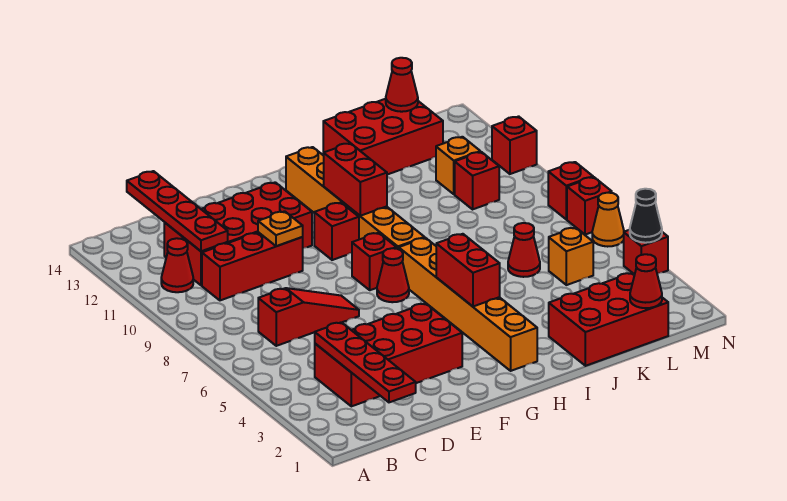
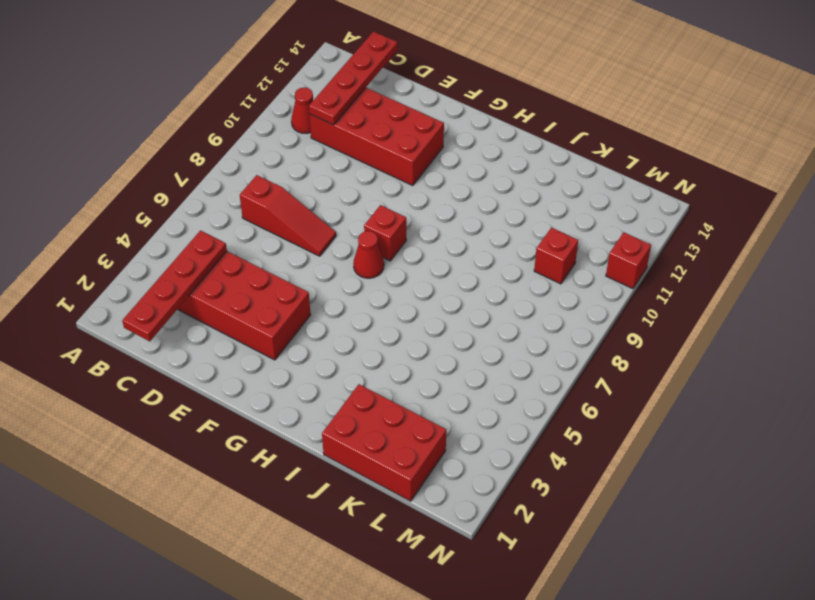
none -> red 1x3 brick [202,232,303,300]
none -> red 1x1 brick [314,203,359,260]
none -> orange 1x6 brick [399,238,537,371]

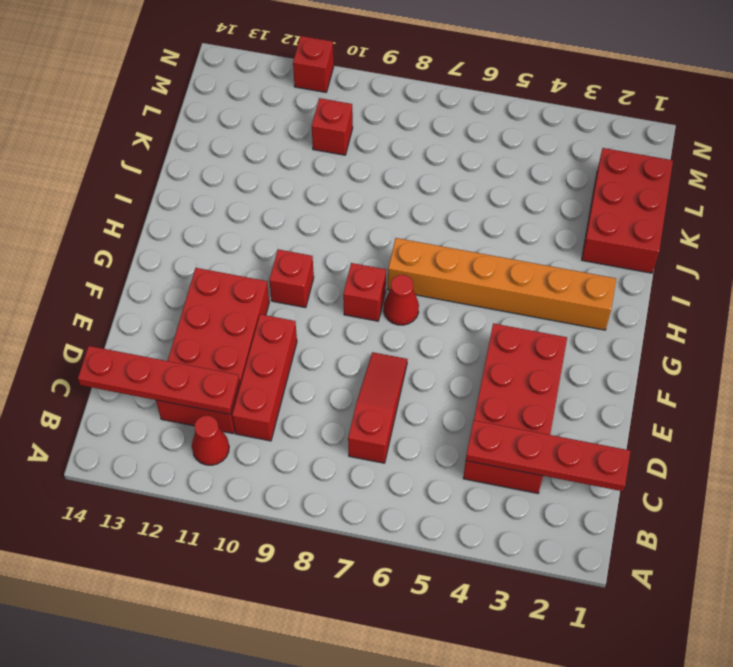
none -> orange 1x6 brick [286,147,425,249]
none -> red 2x3 brick [323,99,443,175]
none -> red 1x1 cone [508,223,540,277]

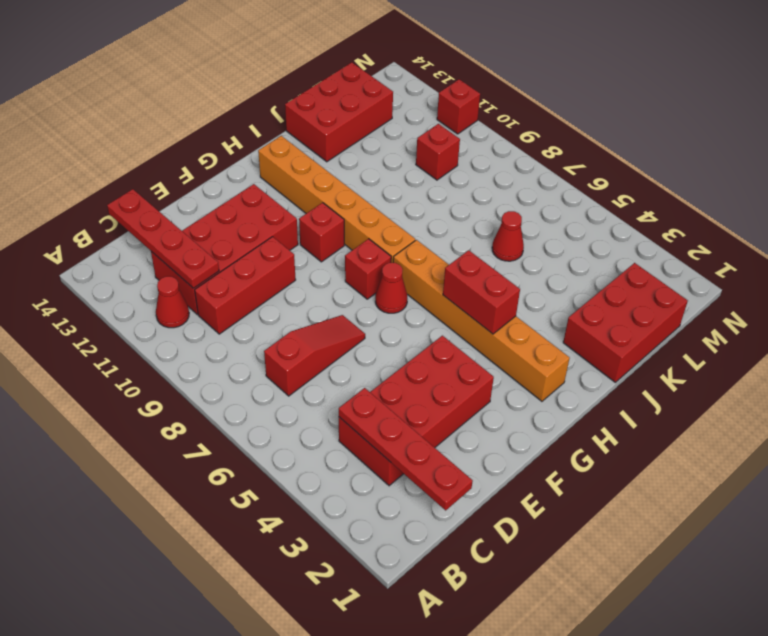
none -> orange 1x1 brick [549,228,593,285]
none -> orange 1x1 brick [436,137,480,194]
none -> red 1x1 brick [624,230,668,275]

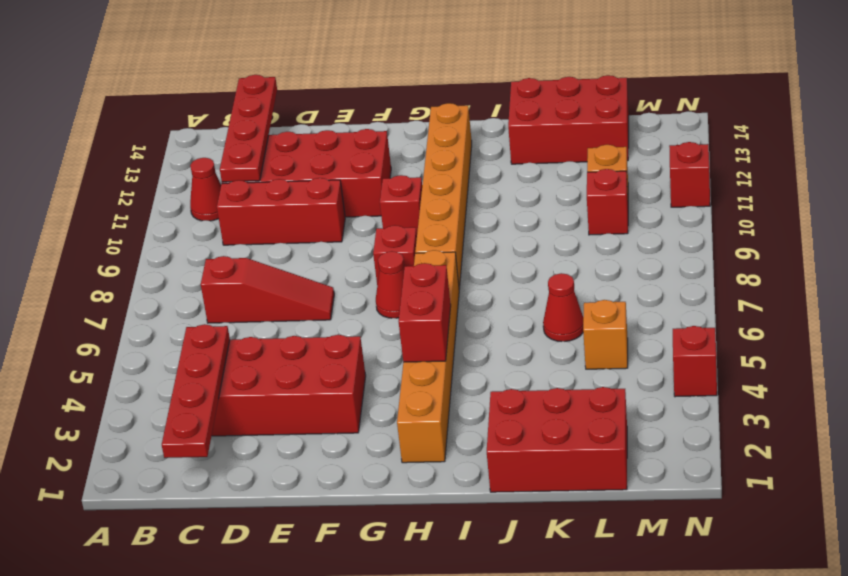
none -> orange 1x1 cone [592,193,624,247]
none -> red 1x1 brick [567,177,612,235]
none -> red 1x1 brick [548,162,593,219]

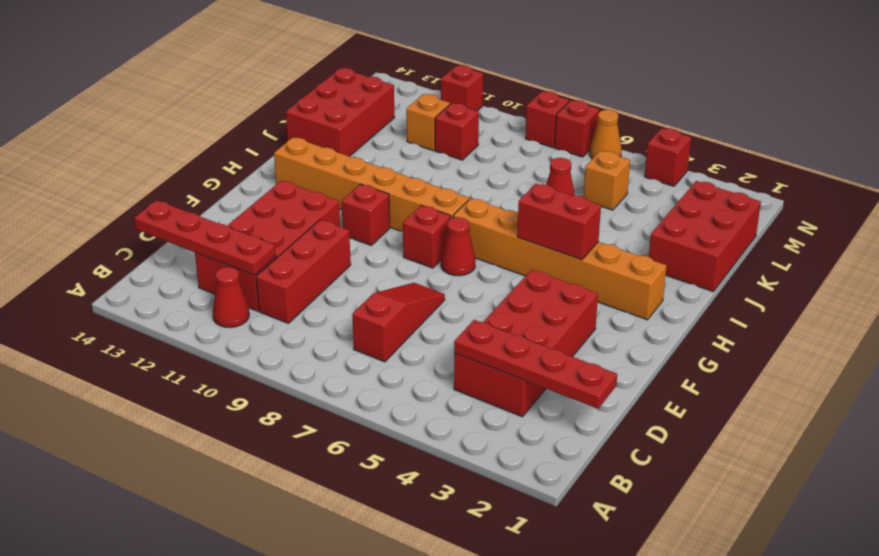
none -> orange 1x1 plate [258,211,303,246]
none -> red 1x2 brick [324,143,387,216]
none -> red 1x1 cone [630,254,662,308]

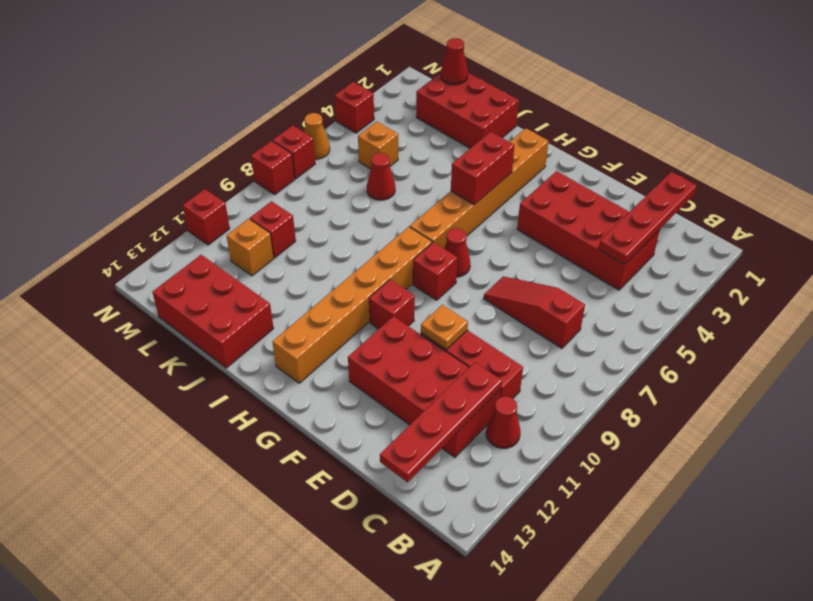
none -> red 1x2 brick [324,143,387,216]
none -> red 1x1 cone [386,58,418,112]
none -> black 1x1 cone [630,189,662,243]

